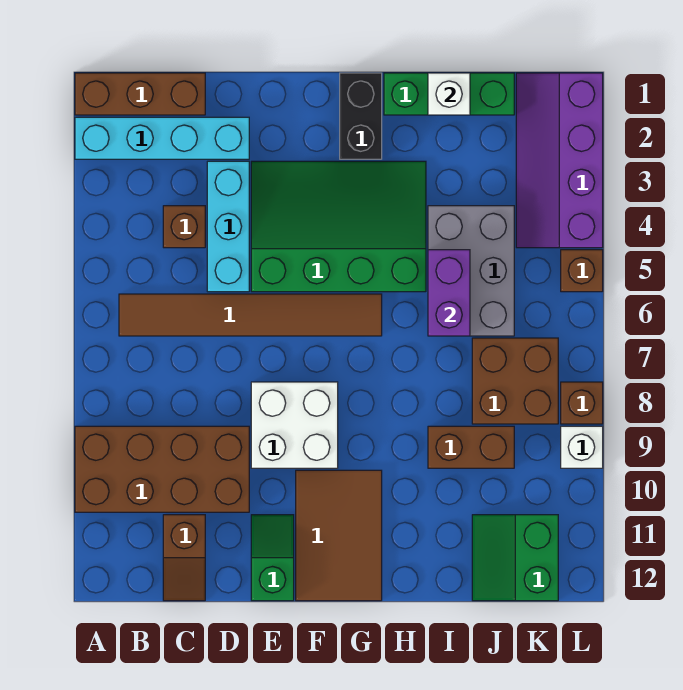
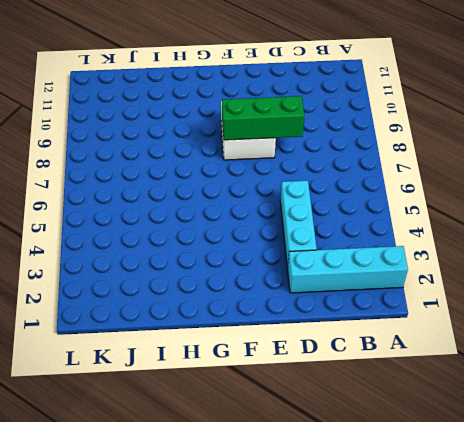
green 1x3 brick [222,96,304,140] -> green 1x3 brick moved to [384,73,514,115]
none -> brown 1x3 brick [75,73,205,115]
none -> brown 2x4 brick [75,426,249,512]
none -> brown 1x6 tile [119,294,382,336]

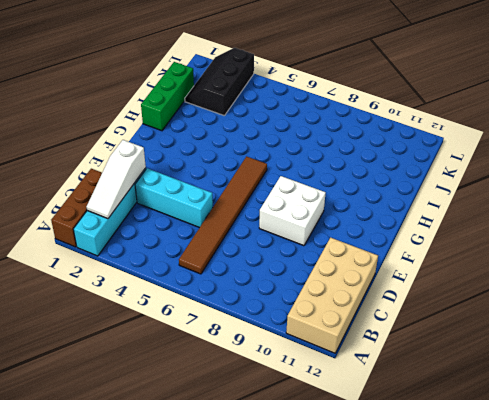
tan 2x4 brick [286,238,378,353] -> brown 1x2 slope [163,515,205,601]
white 1x3 slope [86,140,146,219] -> none
black 2x3 slope [185,48,254,116] -> purple 2x4 slope [516,73,603,248]
none -> brown 2x4 brick [75,426,249,512]
none -> brown 1x1 brick [163,206,205,248]
none -> green 3x4 slope [251,161,426,292]

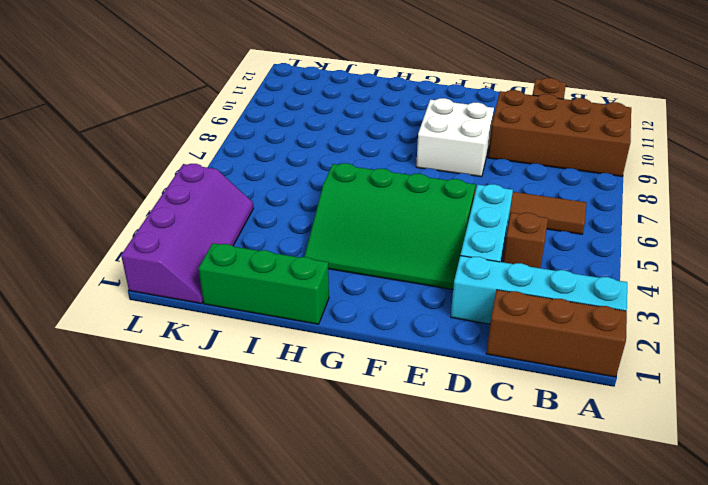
none -> green 1x2 slope [251,515,294,601]
none -> brown 2x3 tile [296,470,382,601]
none -> black 1x2 brick [340,73,382,159]

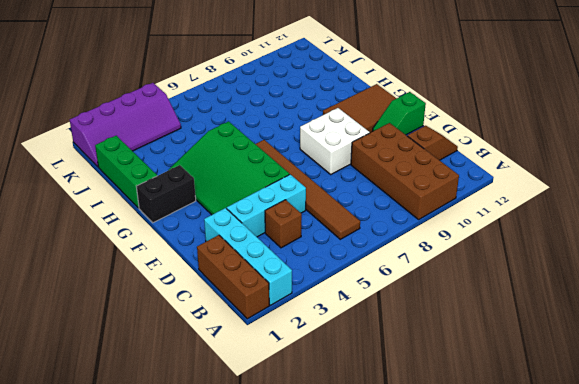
none -> grey 2x3 brick [428,206,514,336]
none -> brown 1x2 brick [428,426,514,468]
none -> brown 2x2 brick [472,338,558,424]

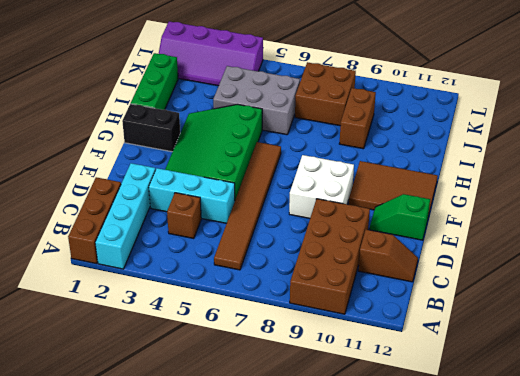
none -> green 2x2 slope [472,515,558,601]
none -> brown 1x1 brick [561,250,603,292]
none -> brown 1x1 brick [561,382,603,424]

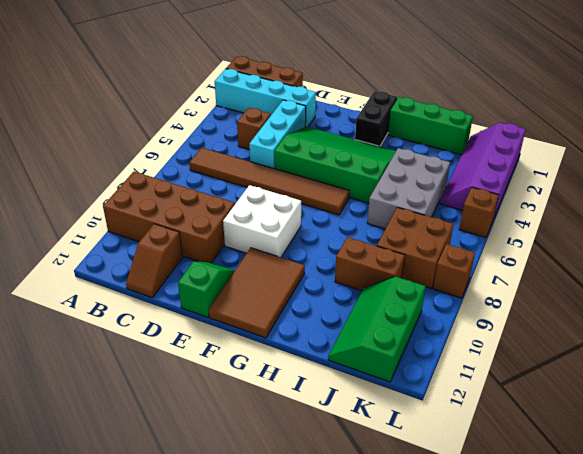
green 2x3 slope [328,276,426,382] -> green 2x2 slope [472,515,558,601]
none -> white 1x1 brick [561,426,603,468]
none -> white 1x1 brick [428,73,470,115]
none -> purple 1x2 brick [428,250,470,336]

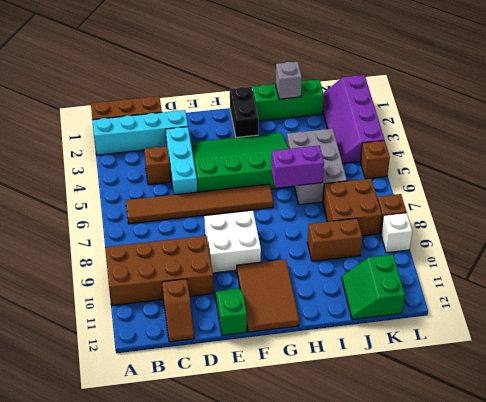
purple 1x2 brick [271,146,324,188] -> purple 1x2 brick turned to [428,250,470,336]
grey 1x1 brick [275,62,302,99] -> white 1x1 brick [428,73,470,115]

